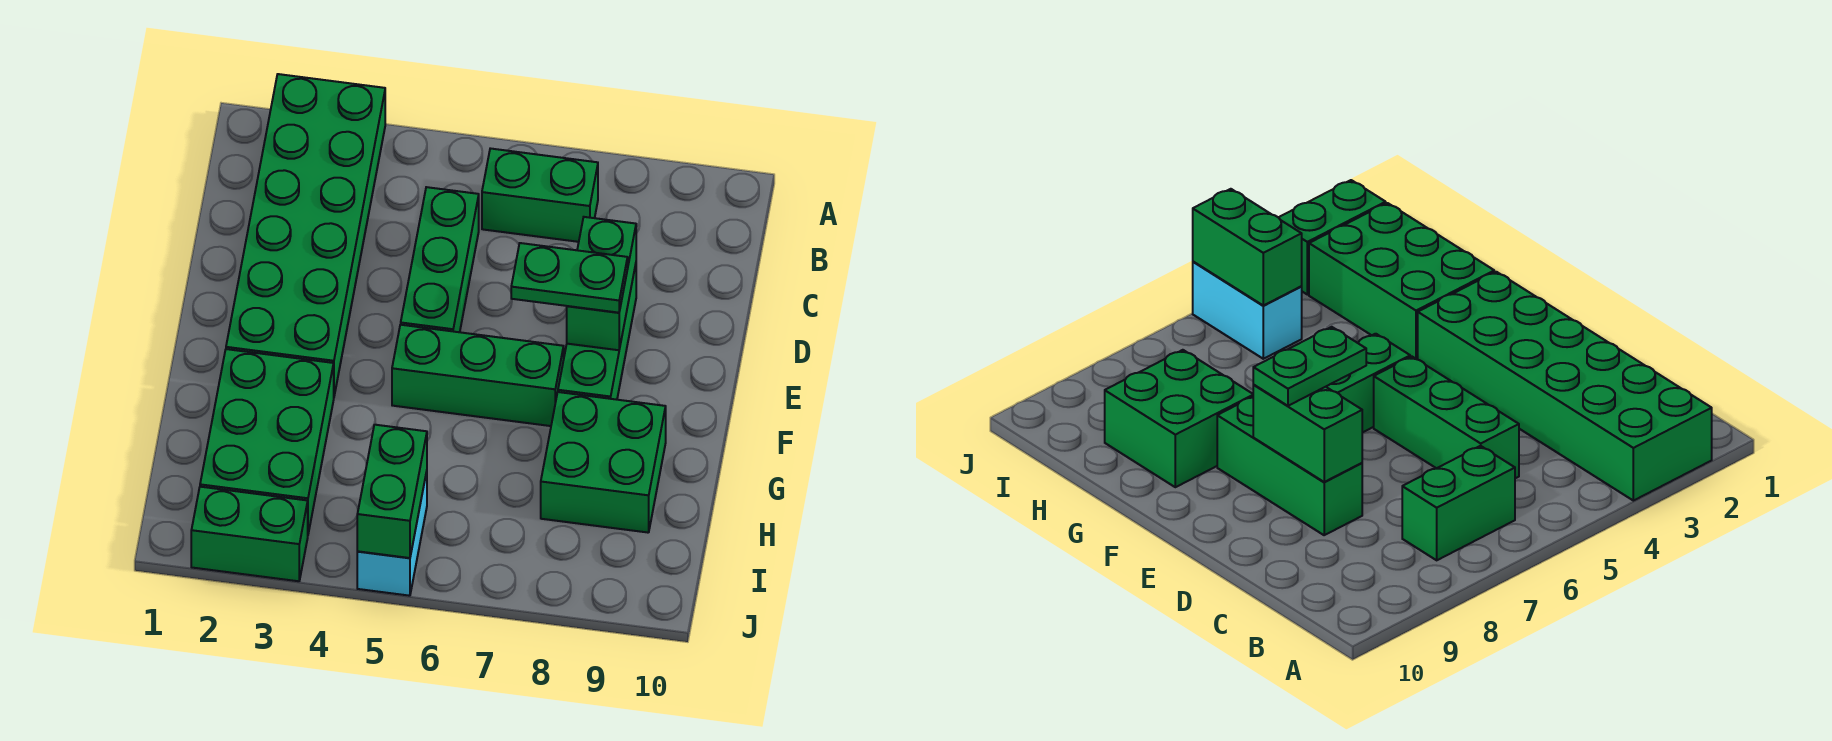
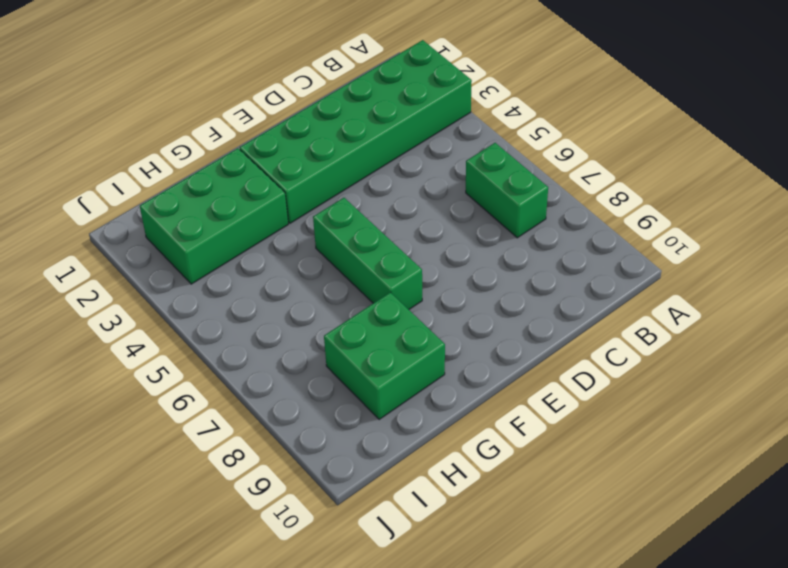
none -> green 1x3 brick [401,187,479,332]
none -> green 1x3 brick [558,265,636,400]
none -> cyan 1x2 brick [357,471,427,596]

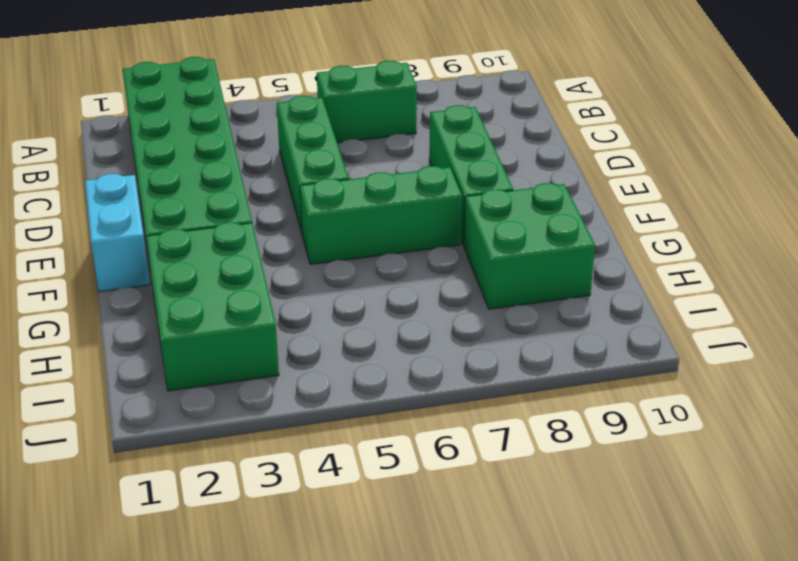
cyan 1x2 brick [85,174,150,292] -> cyan 1x2 brick moved to [357,471,427,596]
none -> green 1x2 brick [191,487,308,581]
none -> green 1x2 brick [567,217,636,350]
none -> green 1x2 brick [357,425,427,558]

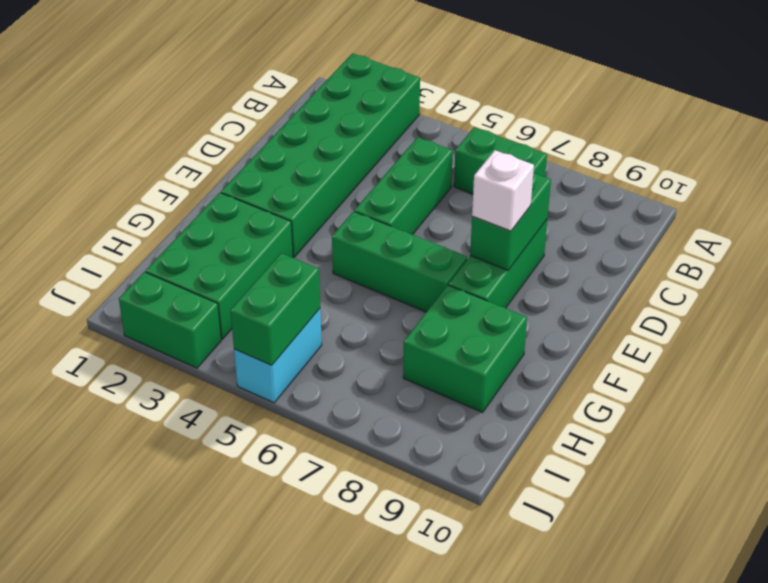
white 1x1 brick [472,150,534,231] -> green 1x2 plate [511,243,628,313]

